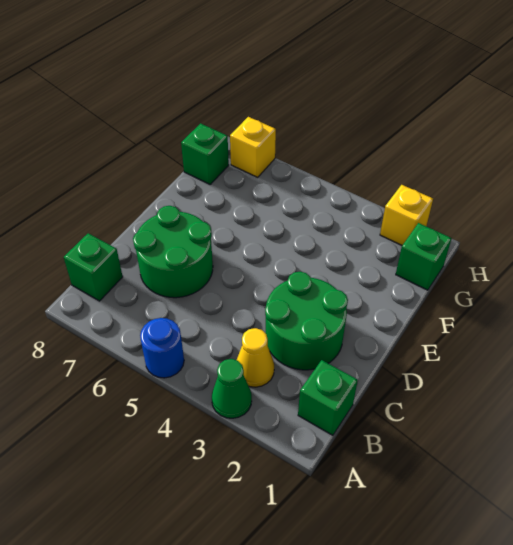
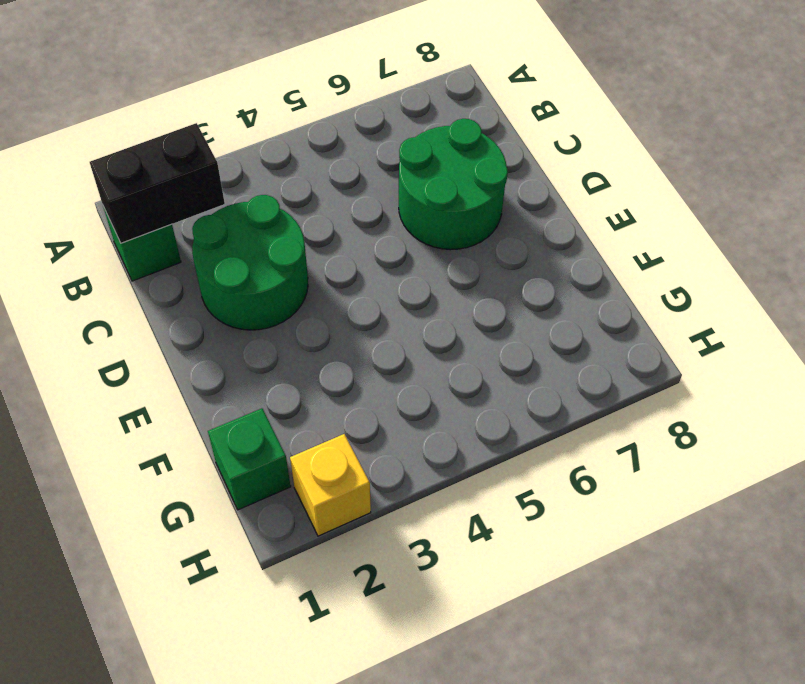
black 1x2 brick [90,123,225,243] -> none
none -> green 1x1 cone [212,359,252,418]
none -> blue 1x1 round brick [140,318,184,378]

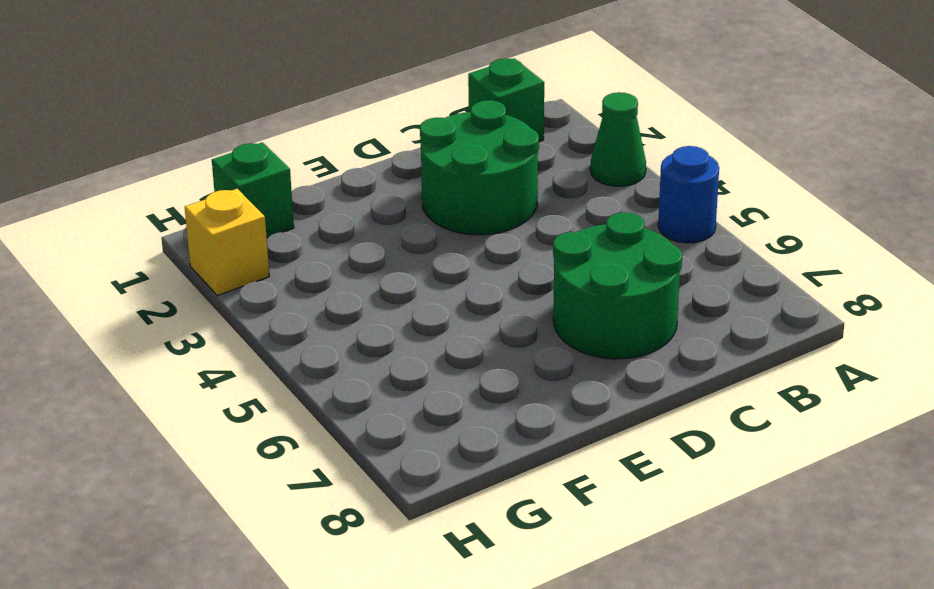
none -> yellow 1x1 cone [237,328,274,387]
none -> green 1x1 brick [64,233,123,301]

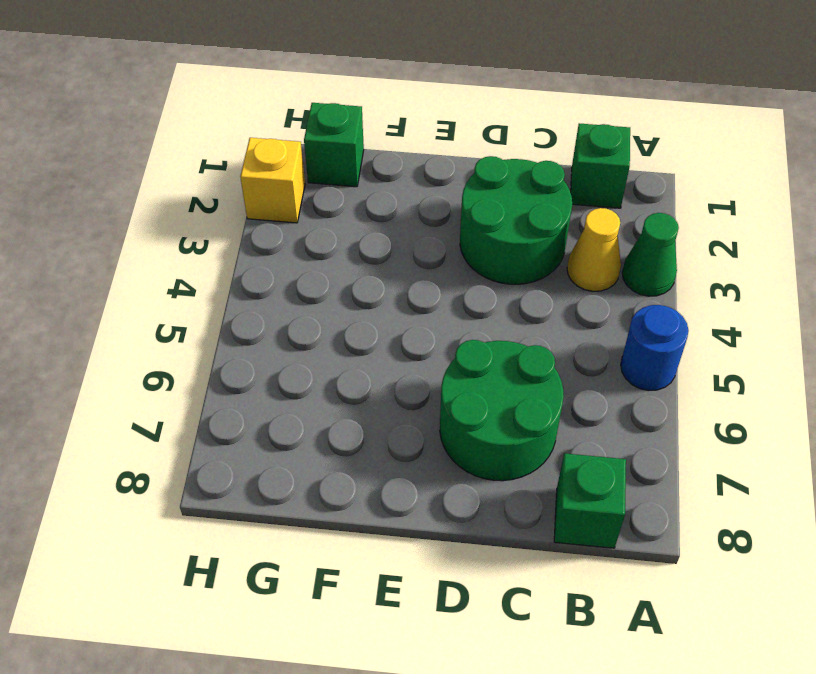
none -> green 1x1 brick [181,123,229,184]
none -> yellow 1x1 brick [230,117,276,177]

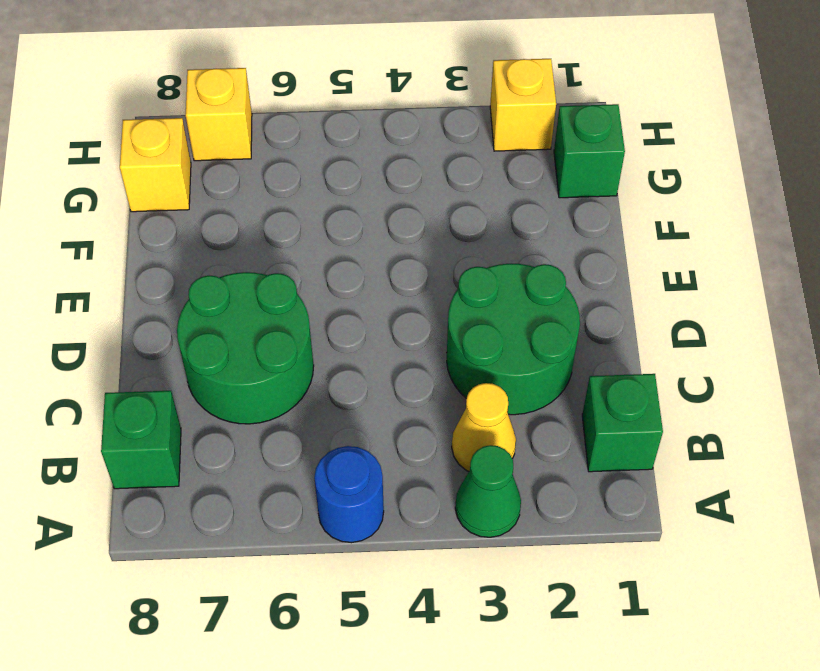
yellow 1x1 brick [120,118,191,212] -> green 1x1 brick [181,123,229,184]

